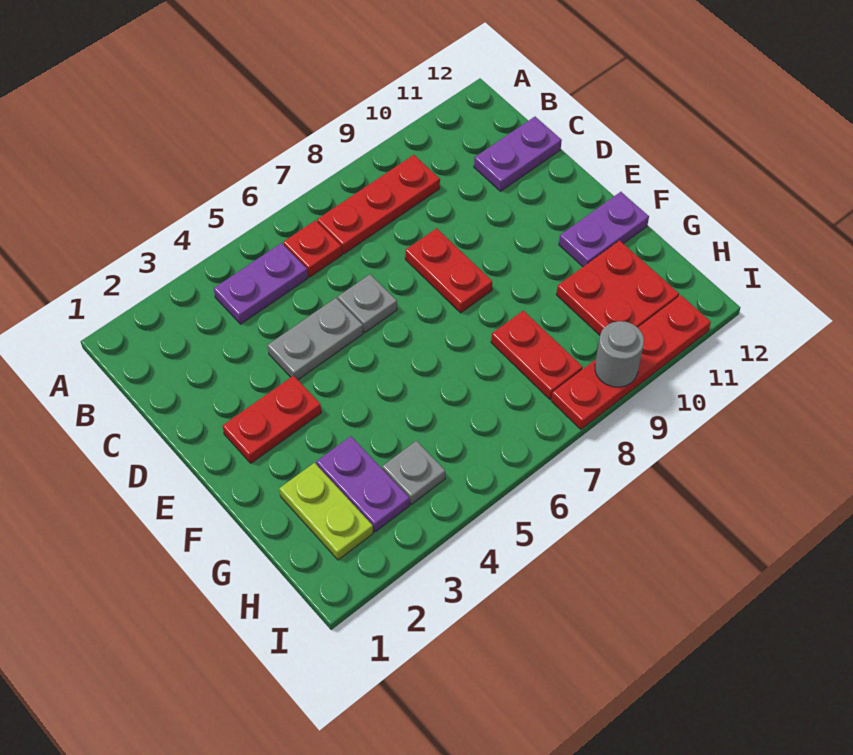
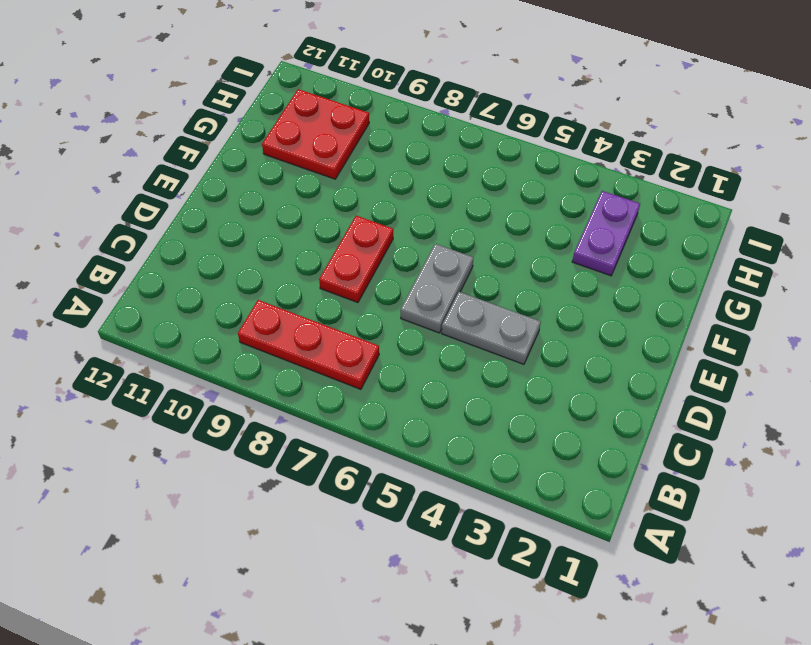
grey 1x2 plate [400,244,473,333] -> grey 1x1 plate [338,275,397,332]
none -> purple 1x2 plate [214,243,308,324]
none -> red 1x1 plate [283,220,342,277]
none -> purple 1x2 plate [474,117,562,191]

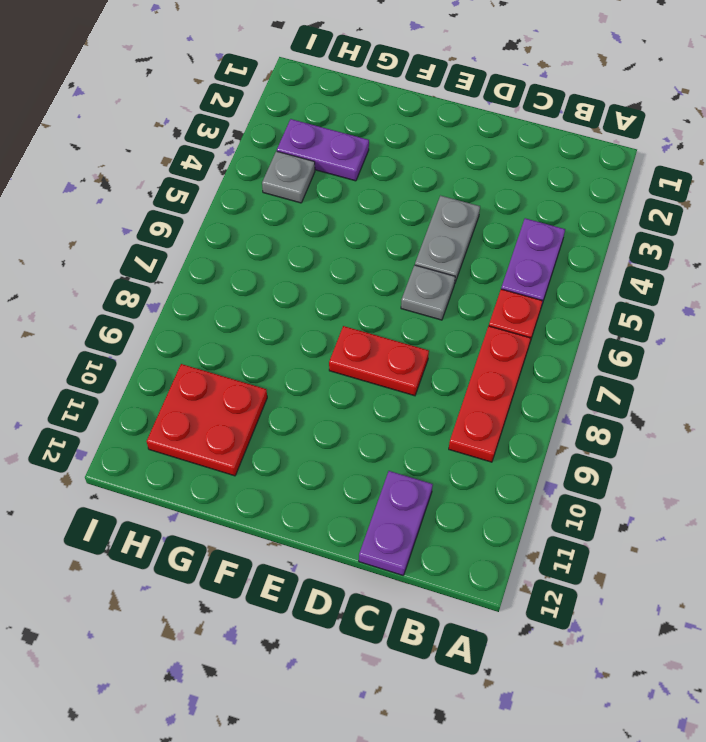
none -> red 1x2 plate [223,376,321,463]
none -> purple 1x2 plate [559,192,649,267]
none -> lime 1x2 plate [279,463,373,560]

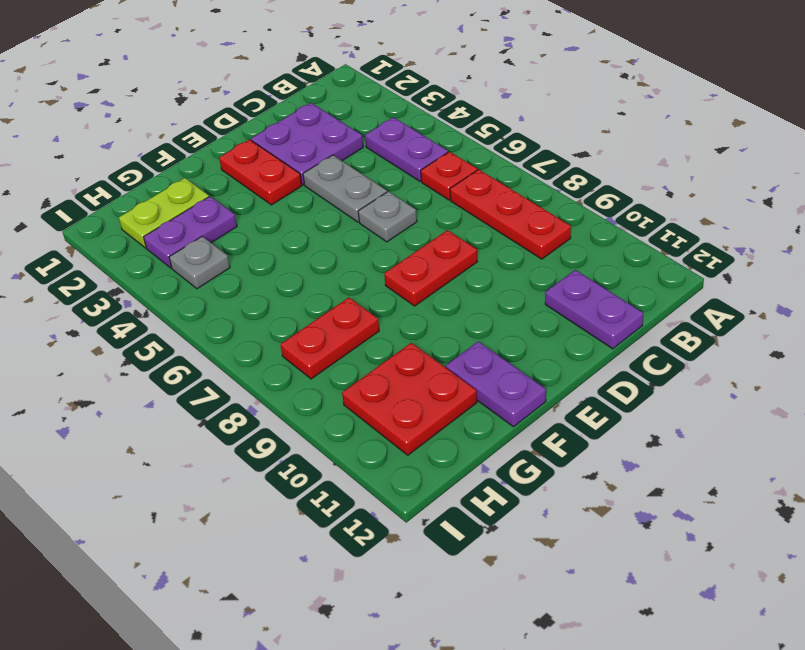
purple 2x2 plate [251,103,363,185] -> none
none -> red 1x4 plate [551,295,711,429]
none -> grey 1x1 round brick [595,321,644,387]

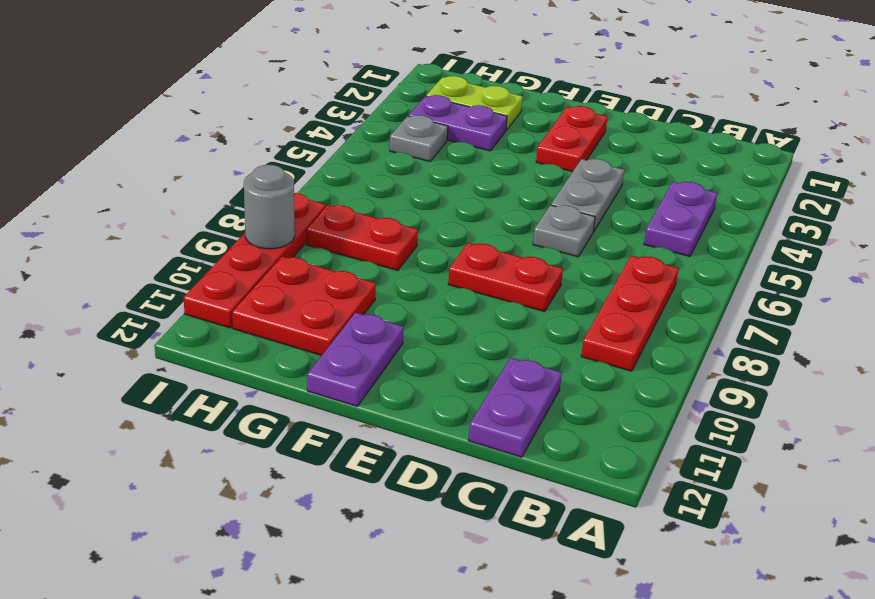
none -> red 1x1 plate [283,220,342,277]

